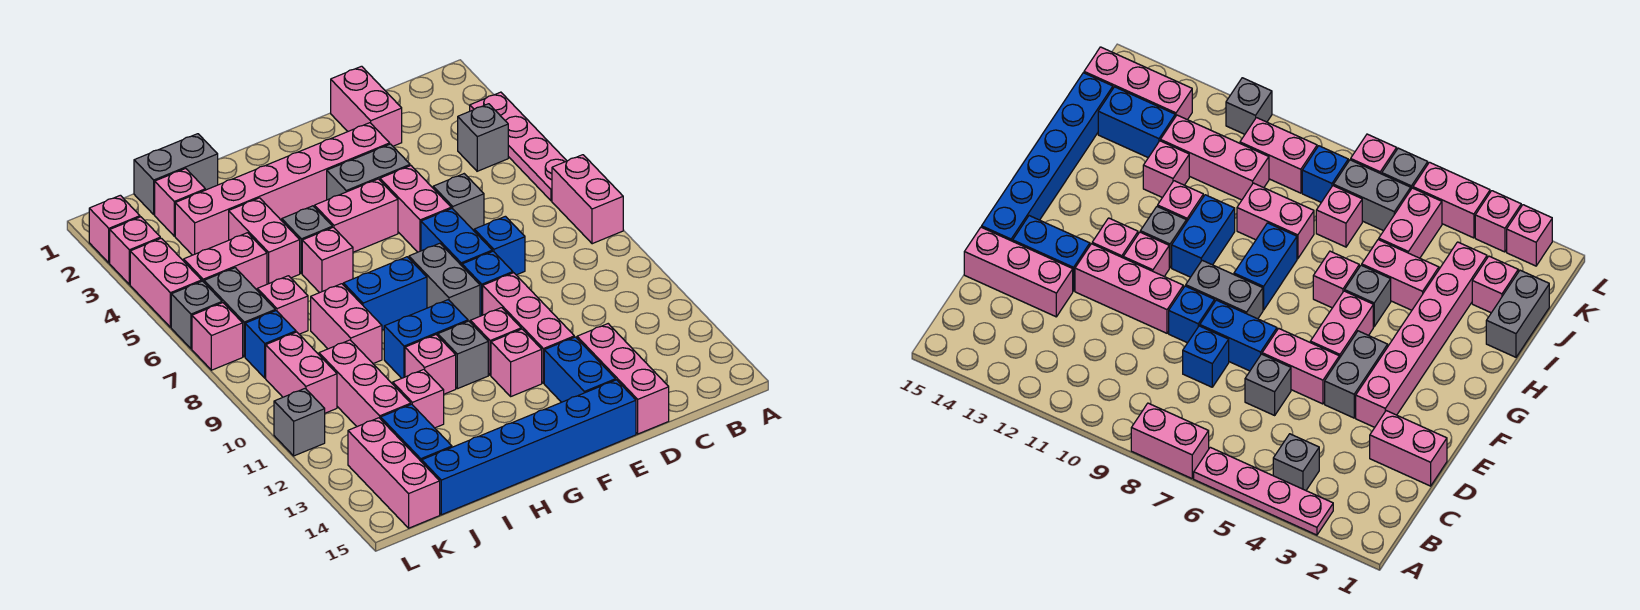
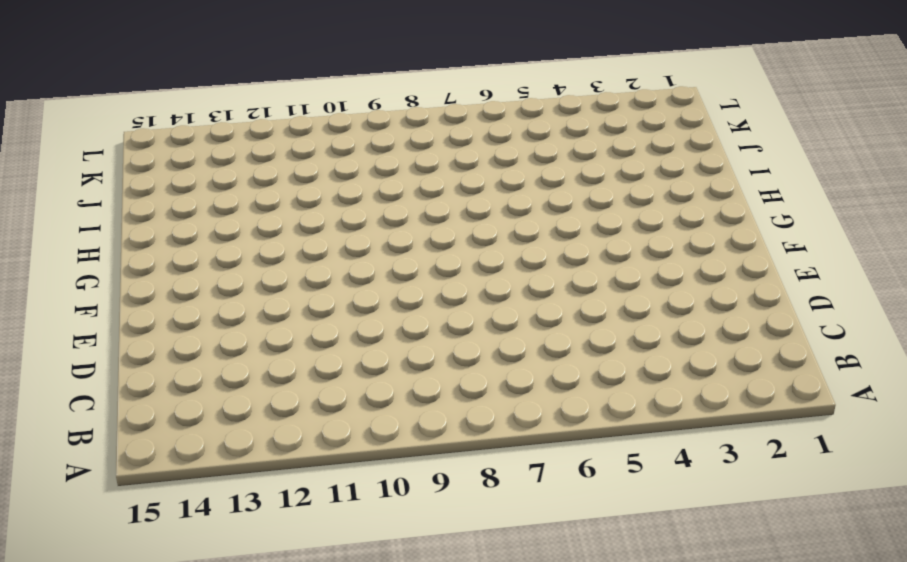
none -> pink 1x4 plate [470,92,567,201]
none -> pink 1x2 brick [552,155,623,244]
none -> grey 1x1 brick [458,104,508,171]
none -> pink 1x2 brick [331,66,402,146]

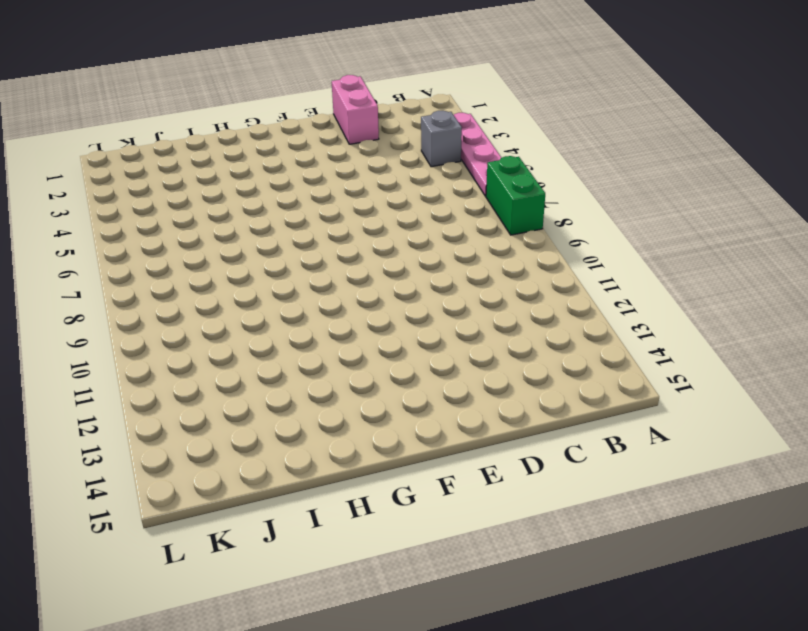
green 1x2 brick [486,156,545,235] -> pink 1x2 brick [552,155,623,244]
none -> grey 1x1 brick [433,174,484,231]
none -> blue 1x1 brick [474,216,525,275]
none -> pink 1x3 brick [577,324,669,434]
none -> pink 1x6 brick [175,123,390,255]

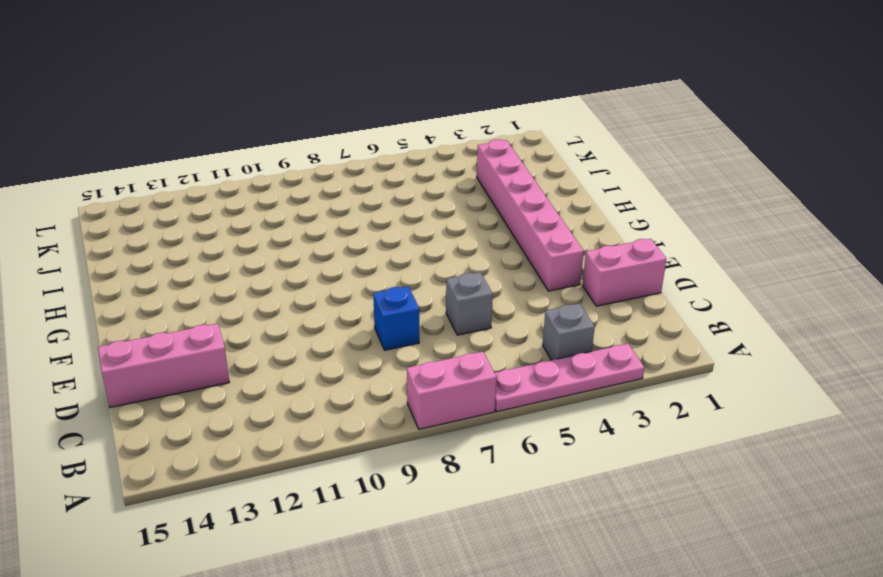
none -> grey 1x2 brick [327,144,410,200]
none -> pink 1x2 brick [380,166,451,252]
none -> blue 1x2 brick [421,208,492,266]
none -> blue 1x1 brick [462,251,513,316]

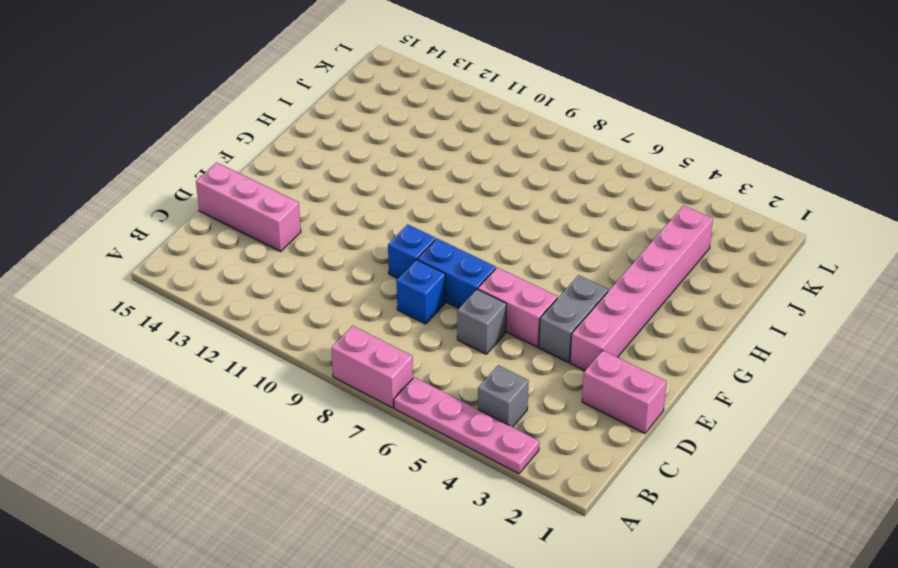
none -> pink 1x3 brick [483,273,574,383]
none -> blue 1x2 brick [544,337,616,402]
none -> blue 1x6 brick [422,380,636,515]
none -> pink 1x2 brick [315,179,398,252]

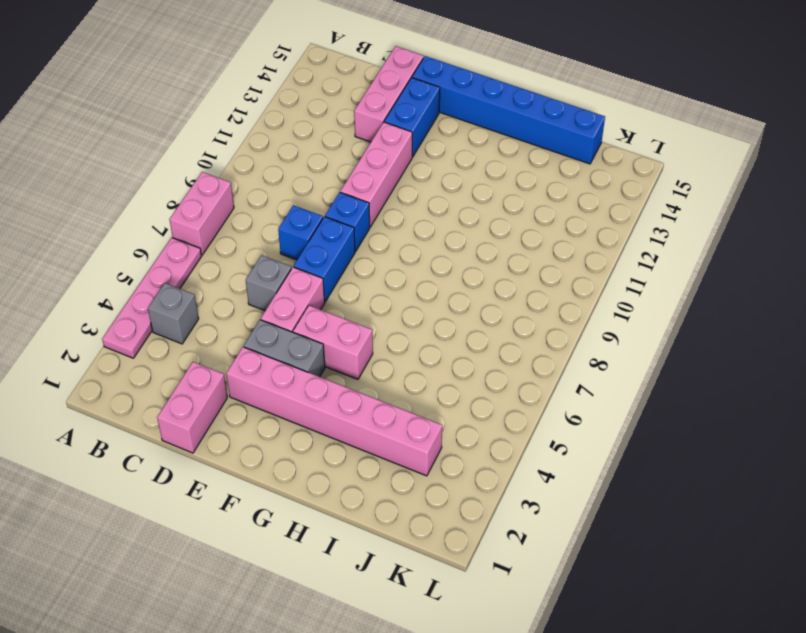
none -> grey 1x2 brick [409,243,480,322]
none -> pink 1x1 brick [470,308,521,375]
none -> pink 1x1 brick [491,329,542,396]
none -> blue 1x2 brick [343,257,427,330]

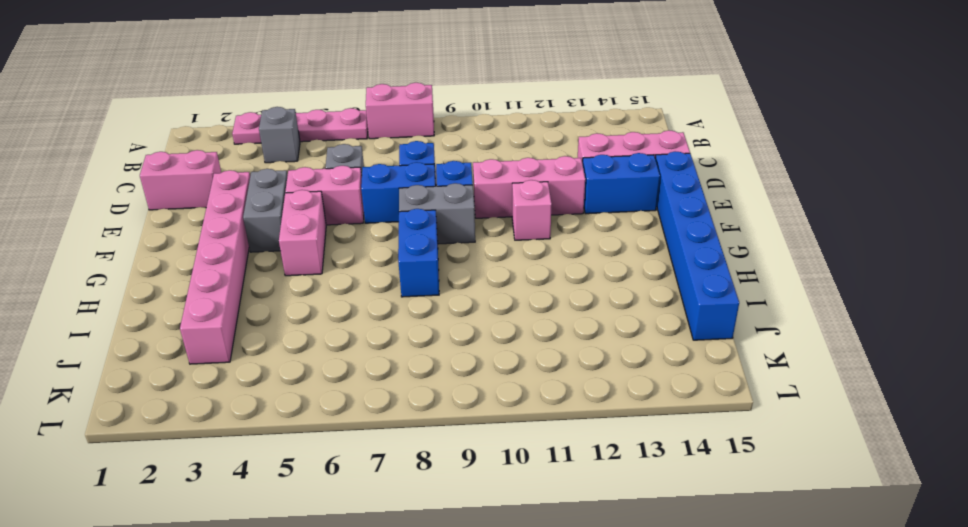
none -> pink 1x1 brick [491,329,542,396]
none -> blue 1x2 brick [384,300,468,378]
none -> grey 1x1 brick [438,321,488,389]
none -> grey 1x1 brick [282,206,332,273]

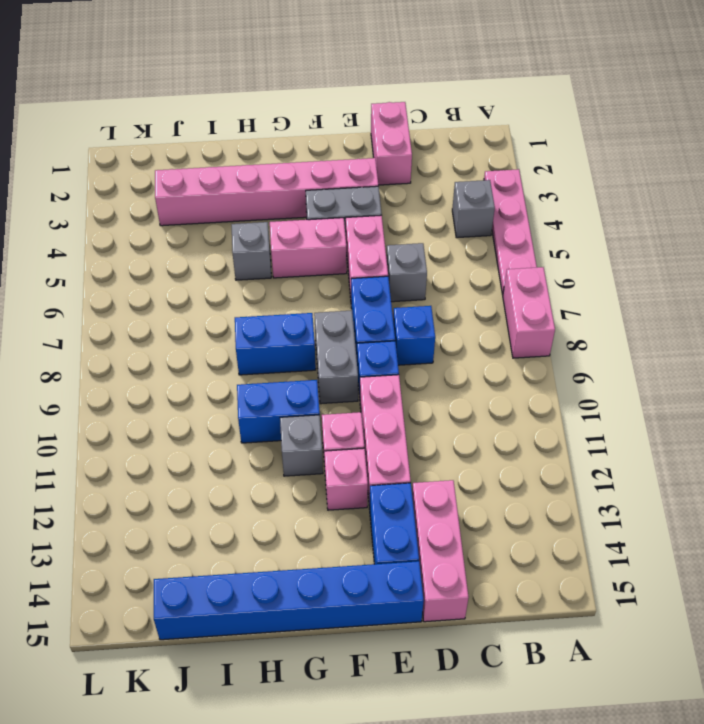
none -> pink 1x1 brick [302,227,353,293]
none -> pink 1x1 brick [405,335,456,394]
none -> grey 1x2 brick [134,134,218,215]
none -> pink 1x2 brick [229,198,300,284]

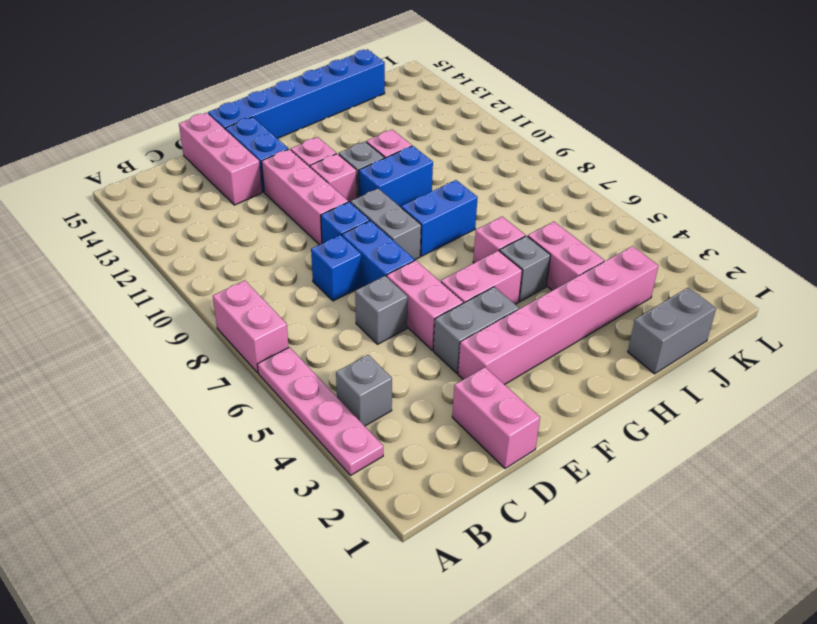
none -> pink 1x2 brick [311,284,382,364]
none -> pink 1x1 brick [393,369,444,428]
none -> pink 1x1 brick [155,169,205,236]
none -> pink 1x2 brick [184,233,267,290]

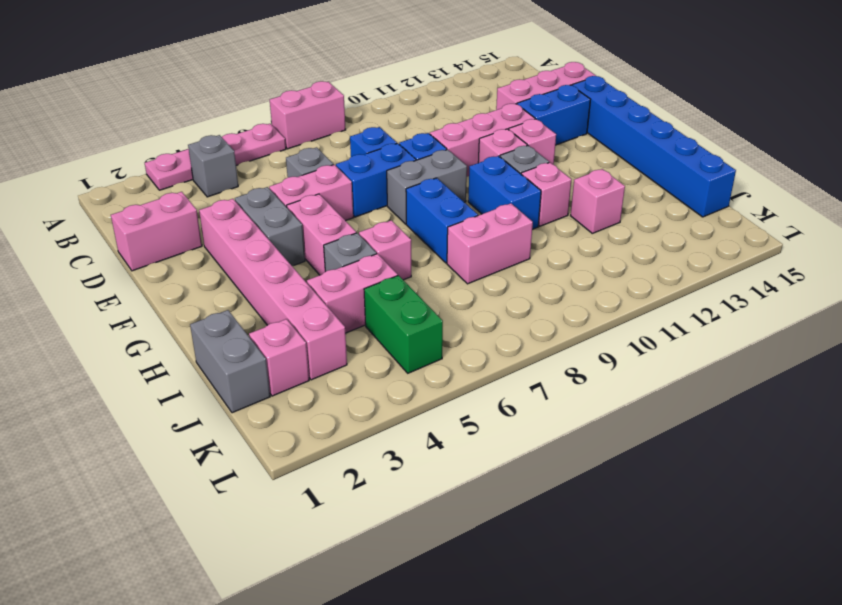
green 1x2 brick [364,275,443,373] -> pink 1x2 brick [184,233,267,290]
none -> pink 1x1 brick [257,276,308,334]
none -> pink 1x3 brick [319,340,411,427]
none -> blue 1x2 brick [381,404,452,462]
none -> grey 1x2 brick [204,268,275,357]

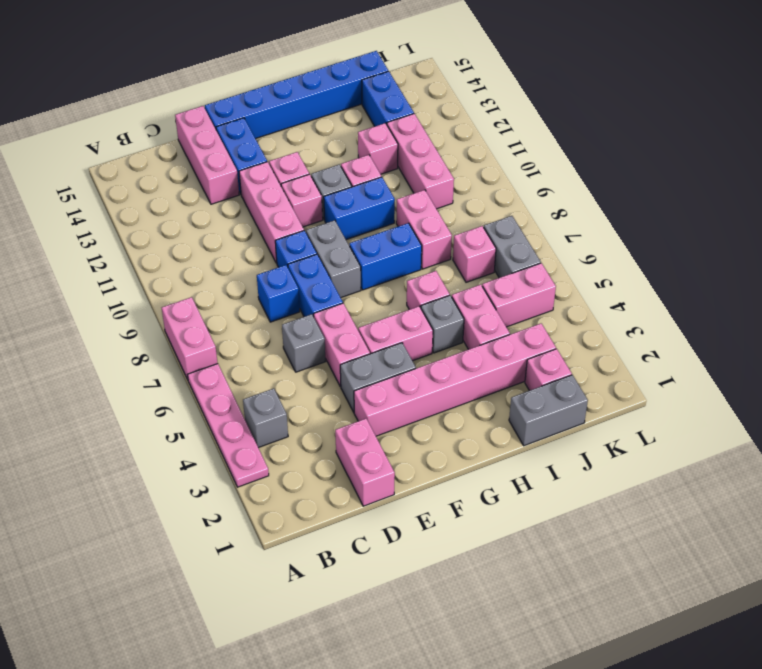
none -> blue 1x1 brick [245,311,296,378]
none -> pink 1x2 brick [266,332,337,413]
none -> pink 1x3 brick [348,418,440,528]
none -> pink 1x1 brick [89,195,140,263]

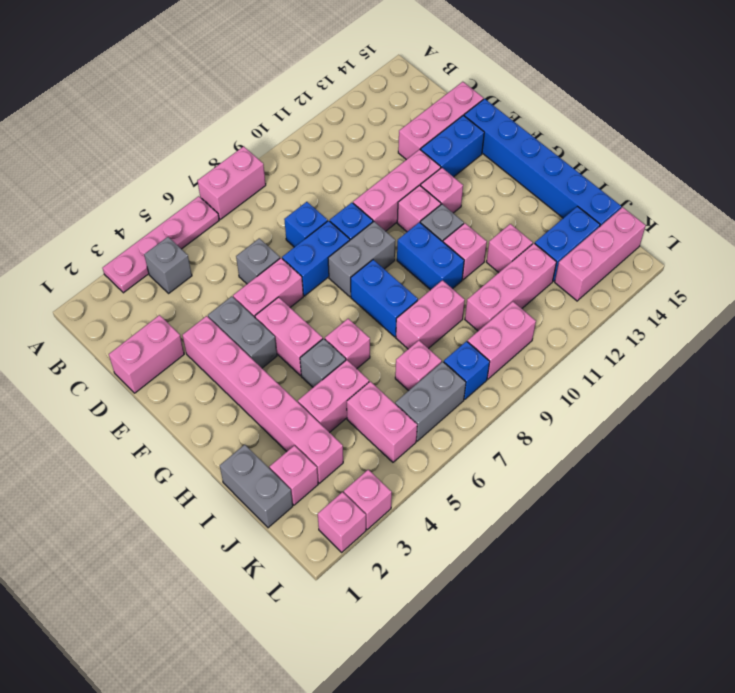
none -> pink 1x2 brick [130,238,202,327]
none -> grey 1x1 brick [171,281,222,349]
none -> pink 1x1 brick [192,303,243,370]
none -> grey 1x1 brick [274,388,325,456]

